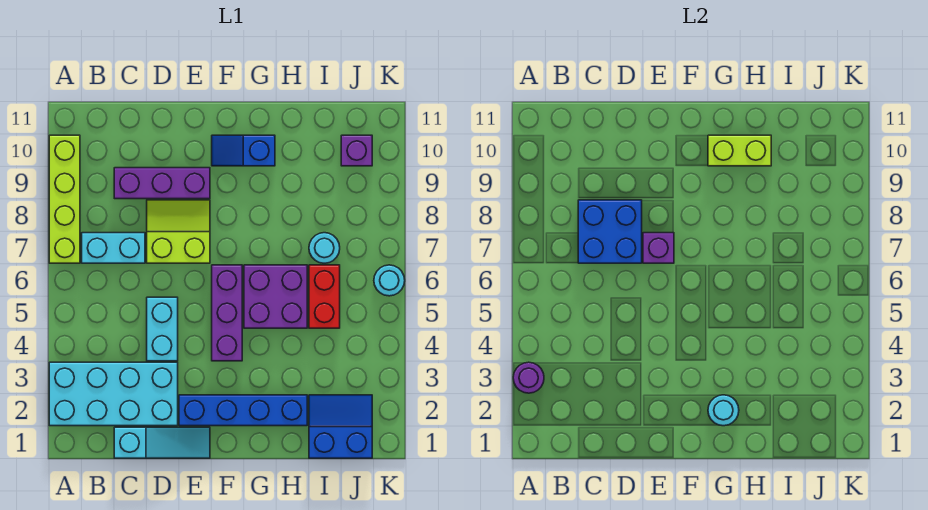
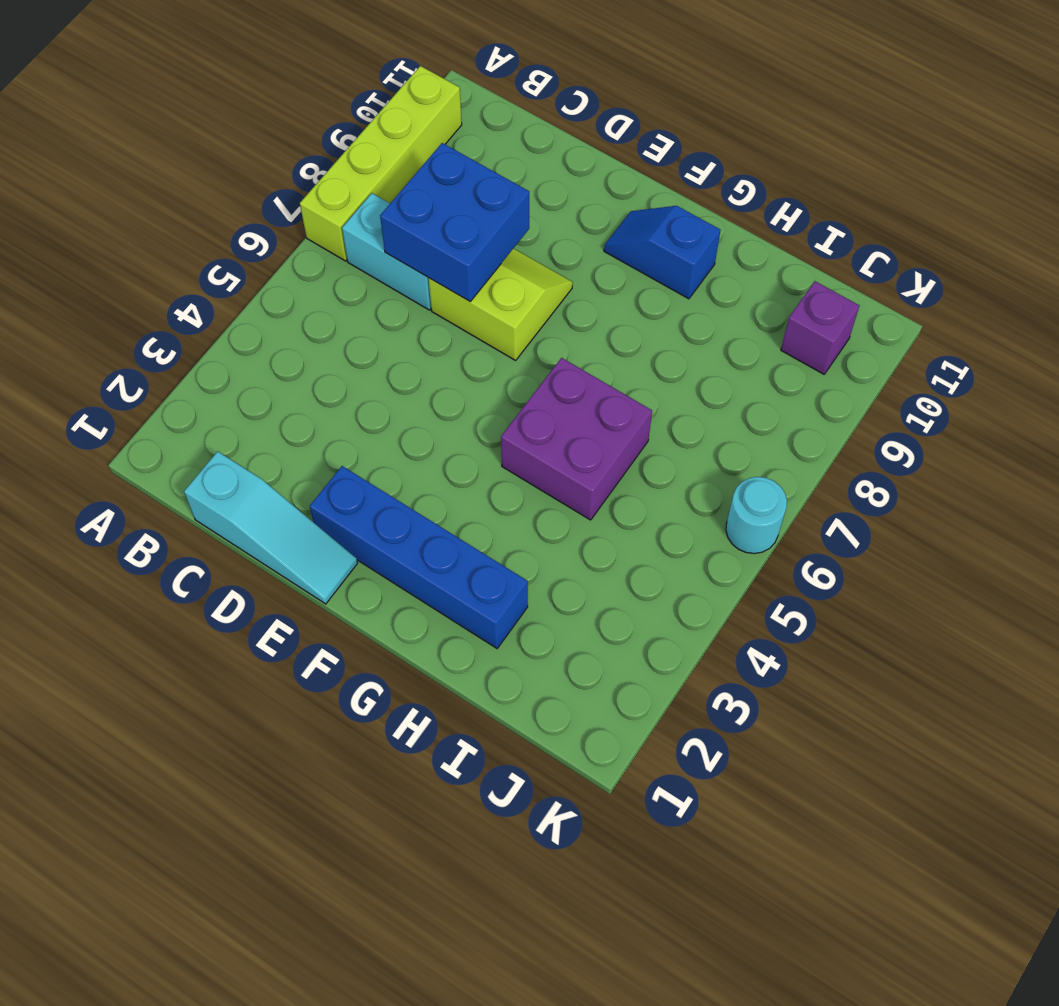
none -> cyan 2x4 brick [49,362,178,426]
none -> purple 1x3 brick [114,168,210,199]
none -> cyan 1x2 brick [147,297,178,361]

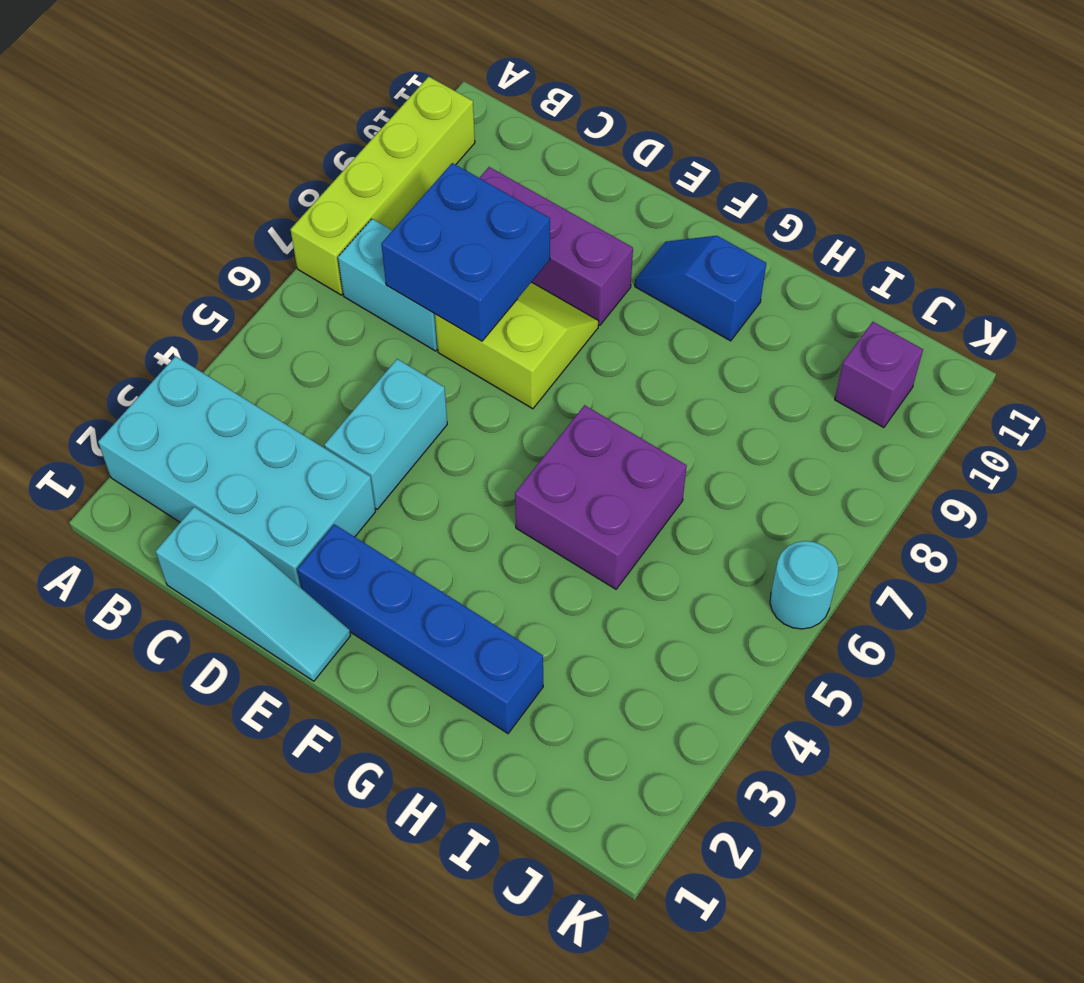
none -> purple 1x3 brick [212,265,242,361]
none -> blue 2x2 slope [309,395,372,458]
none -> red 1x2 brick [309,265,340,328]

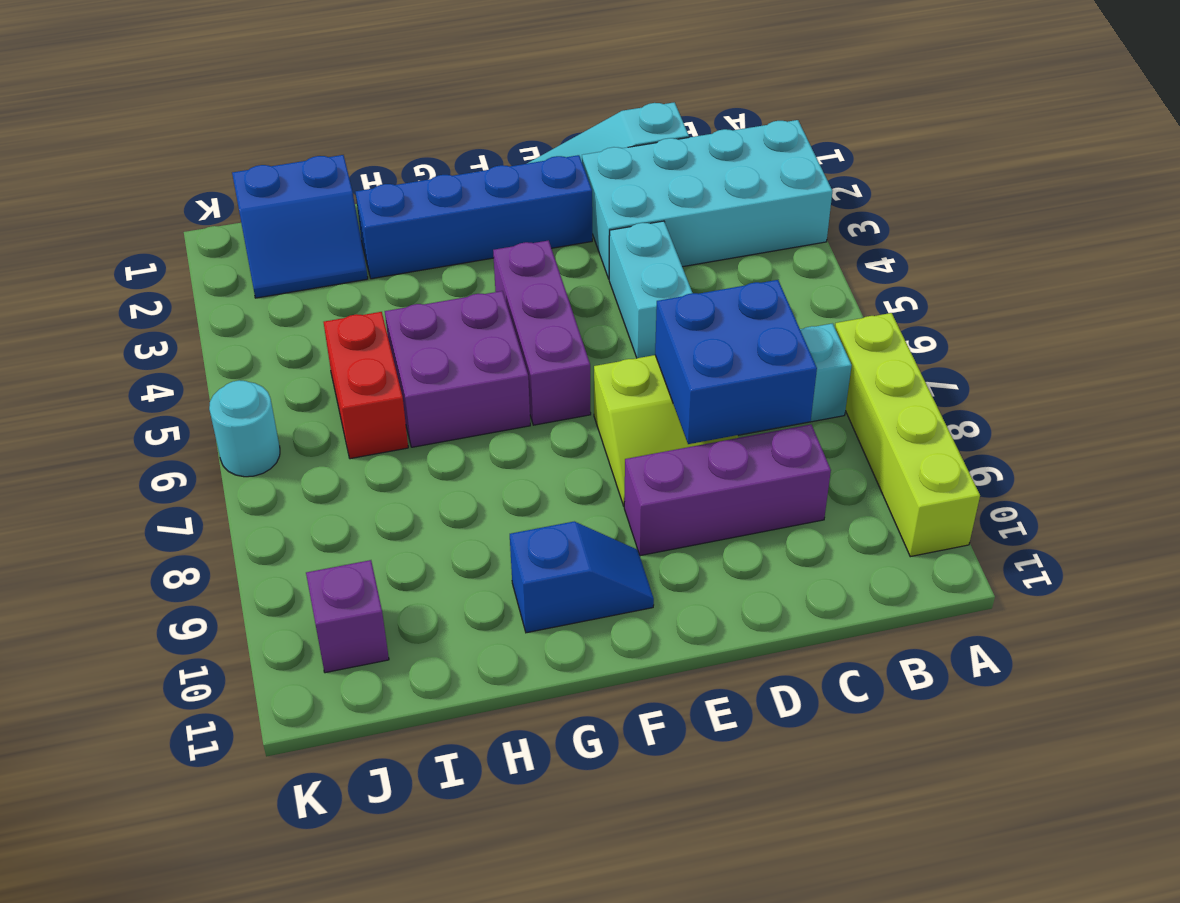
none -> cyan 1x1 round brick [309,233,340,263]
none -> purple 1x1 round brick [513,362,544,393]
none -> purple 1x1 brick [643,233,674,263]

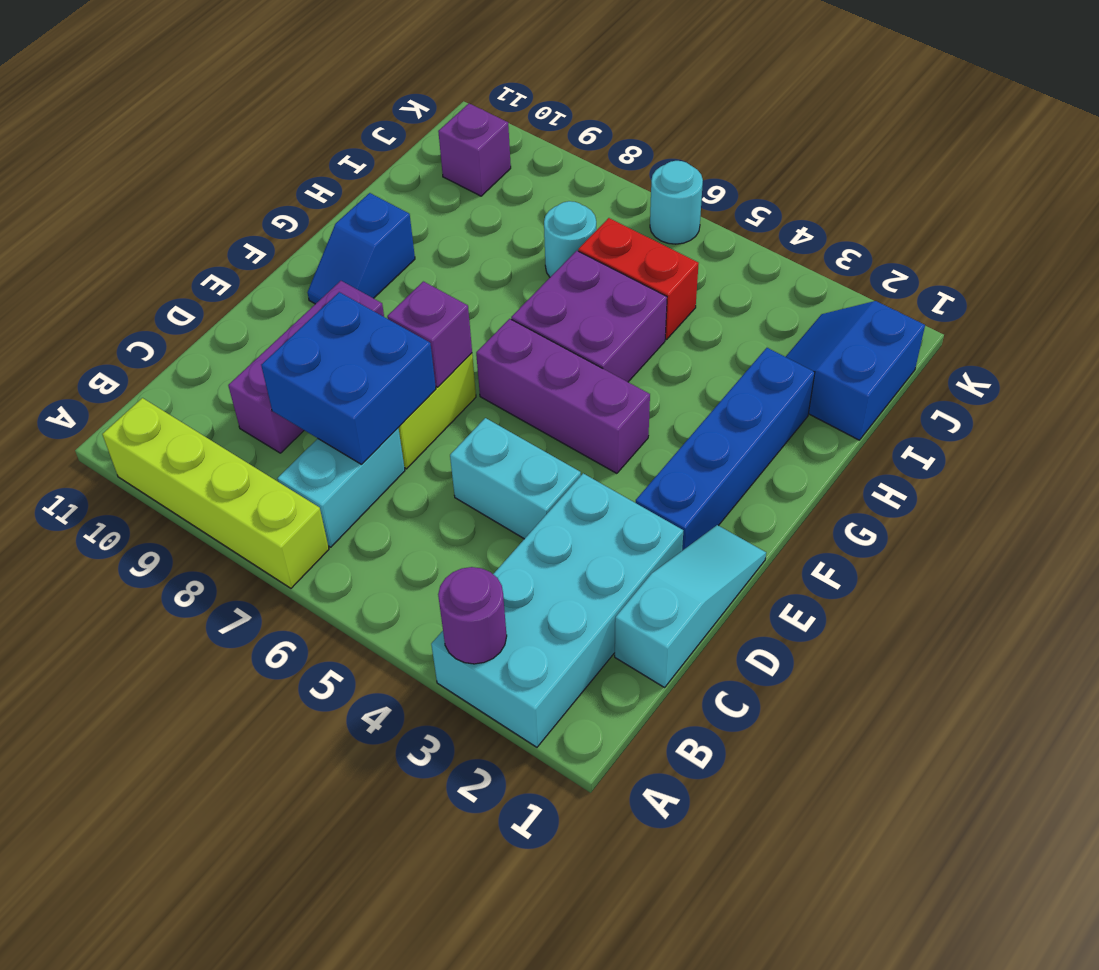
none -> cyan 1x1 round brick [708,395,739,426]
none -> lime 1x2 brick [708,135,771,166]

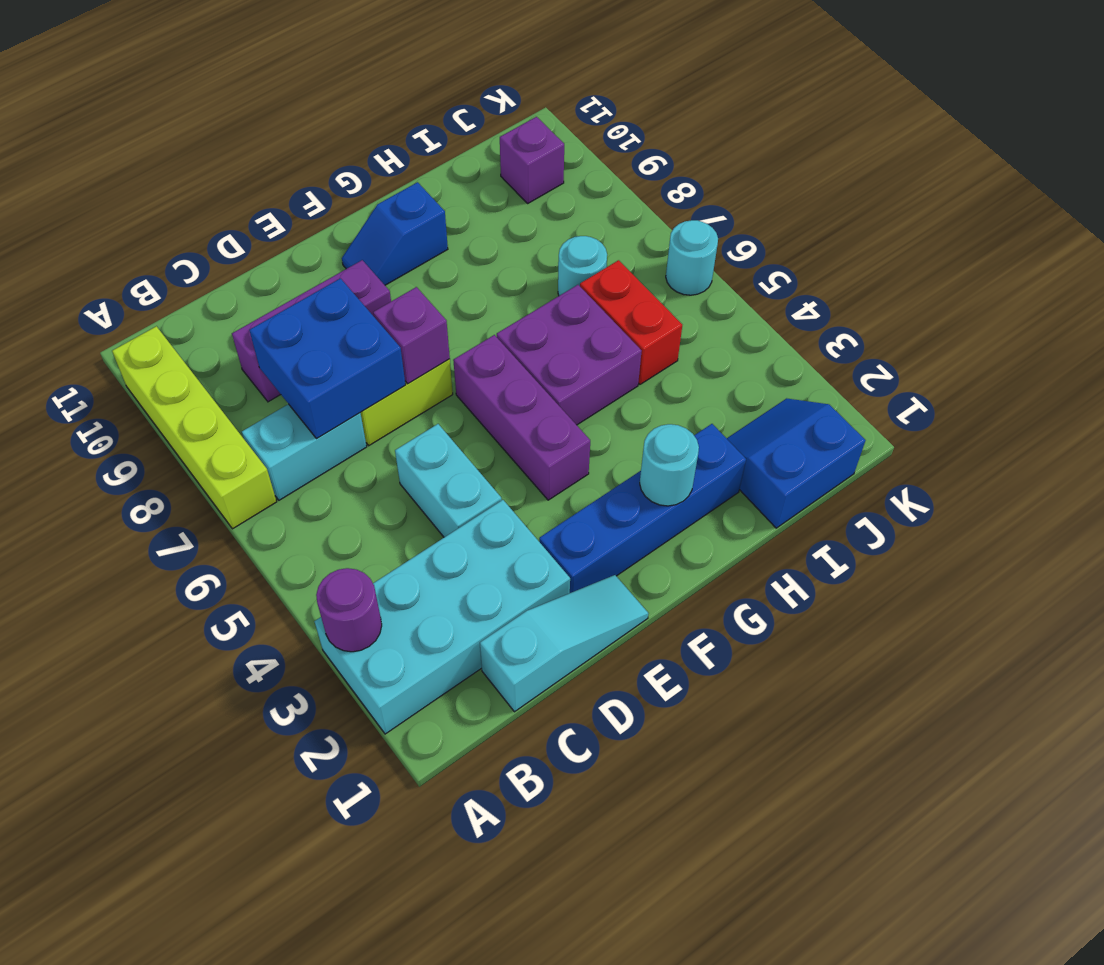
none -> lime 1x2 brick [708,135,771,166]

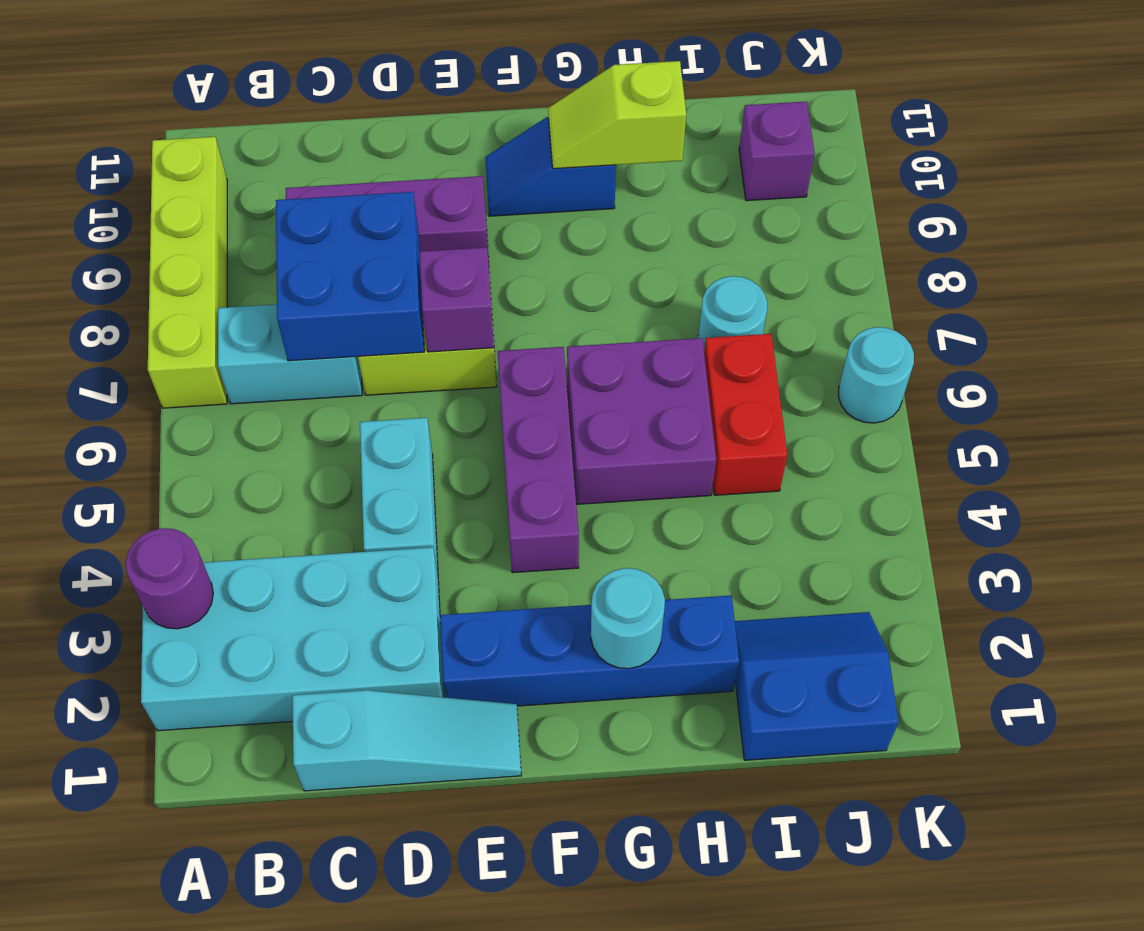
lime 1x2 slope [548,61,686,169] -> lime 1x2 brick [708,135,771,166]

